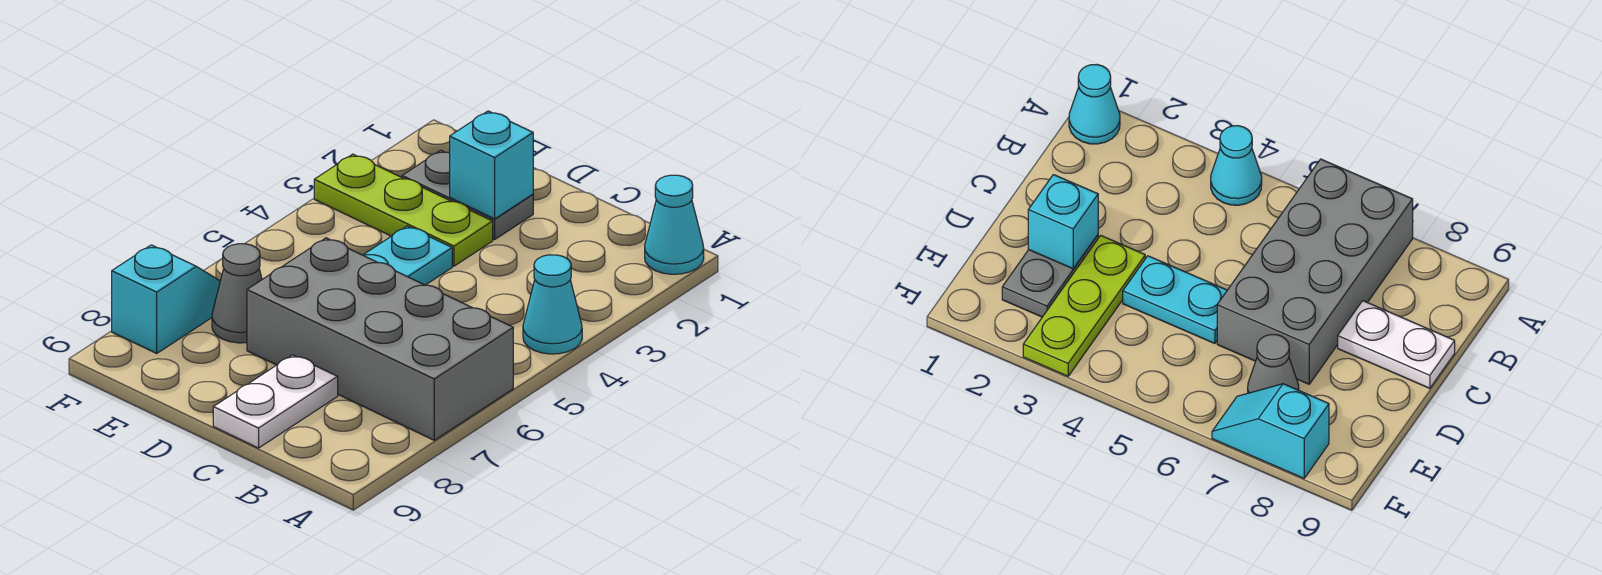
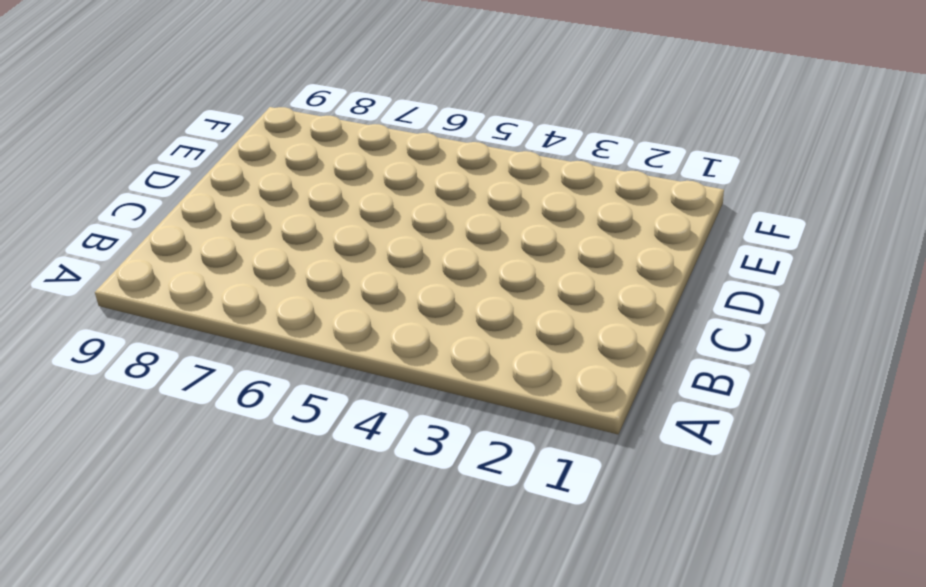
none -> cyan 1x1 cone [645,175,704,274]
none -> cyan 1x1 cone [523,255,582,354]

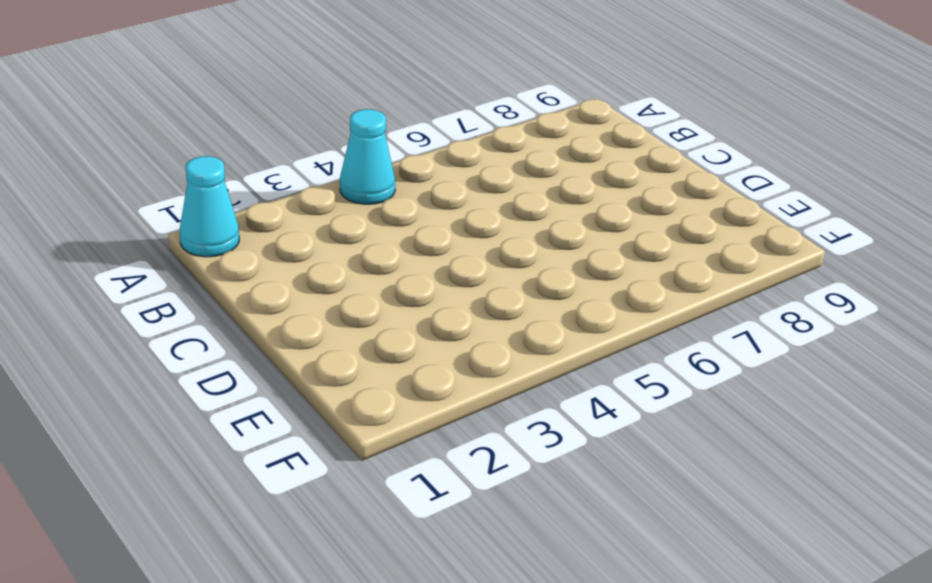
none -> grey 2x4 brick [247,238,513,440]
none -> white 1x2 plate [213,355,338,448]

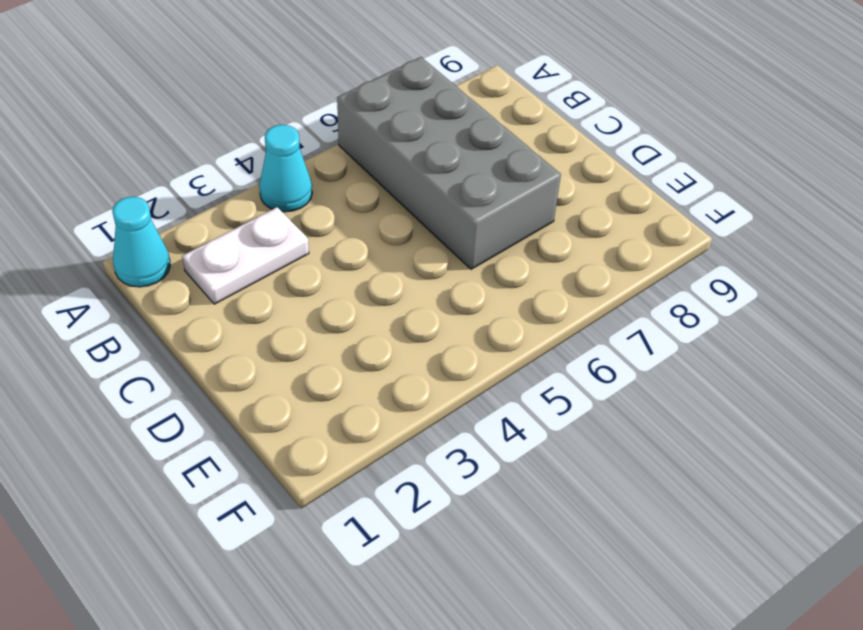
white 1x2 plate [182,207,309,304] -> white 1x2 plate moved to [213,355,338,448]
none -> grey 1x2 plate [402,150,533,240]
none -> lime 1x3 plate [314,154,493,266]

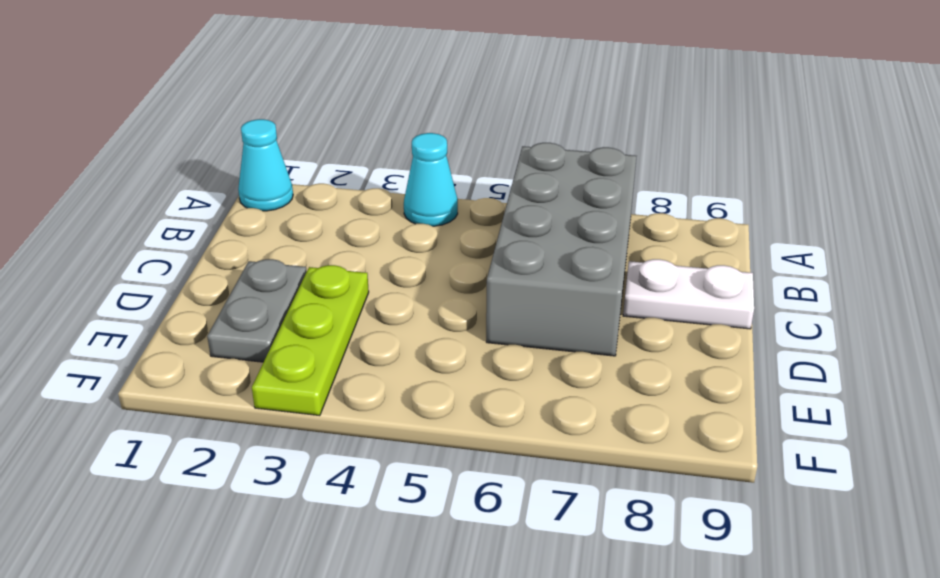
none -> cyan 1x2 plate [364,226,452,285]
none -> grey 1x1 cone [212,244,262,343]

